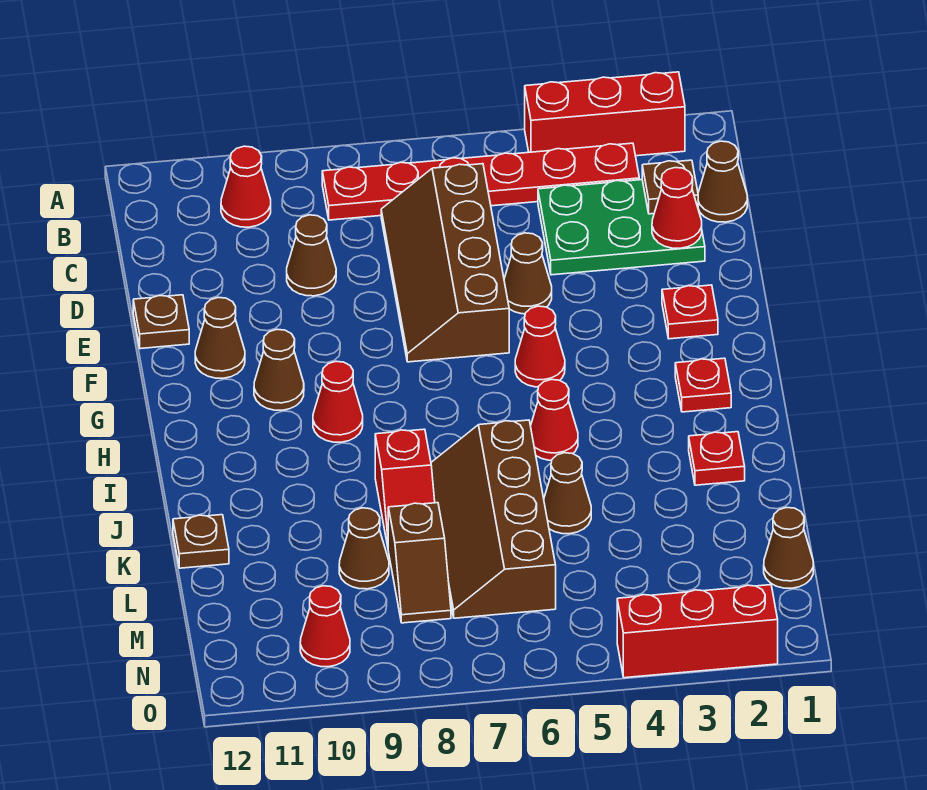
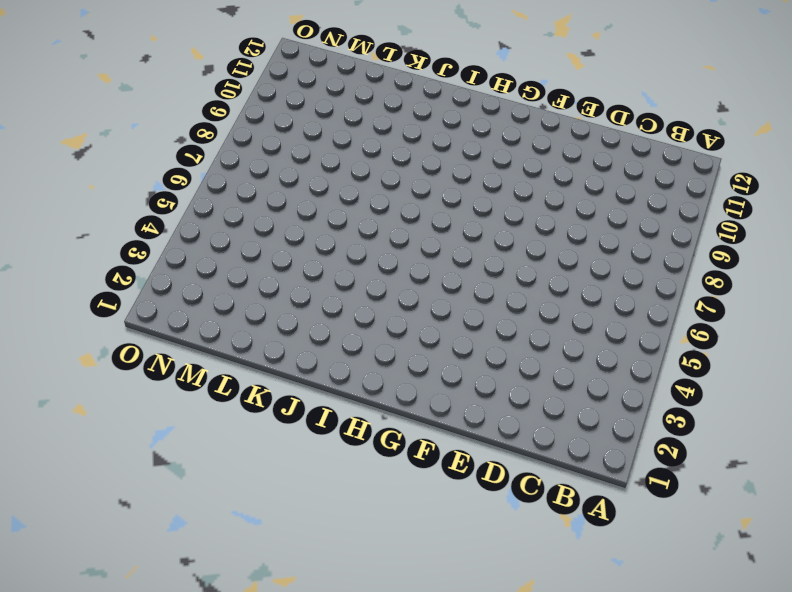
none -> red 1x3 brick [525,72,685,156]
none -> red 1x6 plate [322,143,639,220]
none -> red 1x1 cone [221,146,271,227]

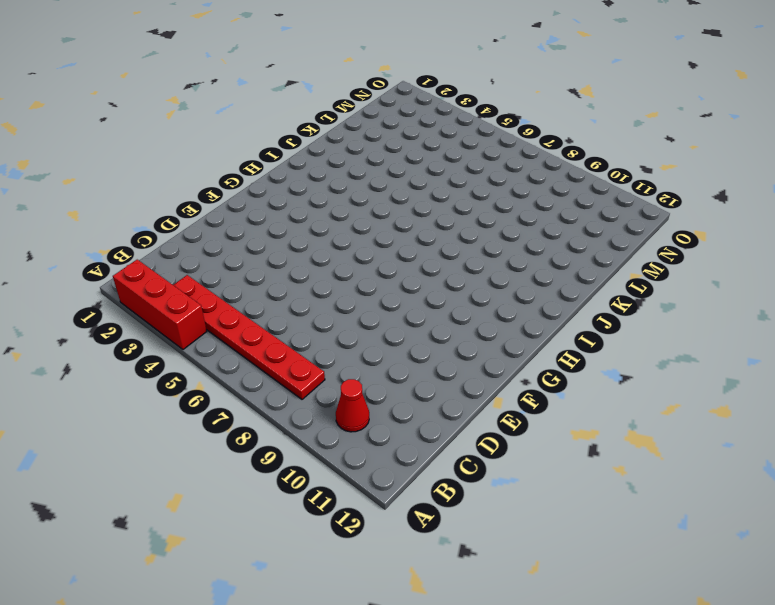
none -> brown 1x1 cone [698,141,747,222]
none -> green 2x3 plate [538,180,705,275]
none -> brown 2x4 slope [381,164,509,362]

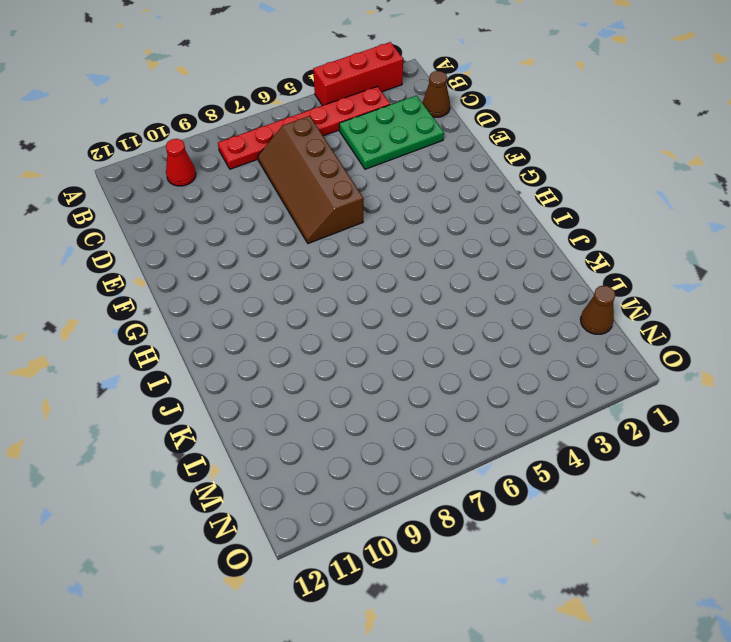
none -> brown 1x1 cone [287,215,336,296]
none -> brown 1x1 cone [504,233,552,314]
none -> brown 1x1 plate [133,295,189,349]

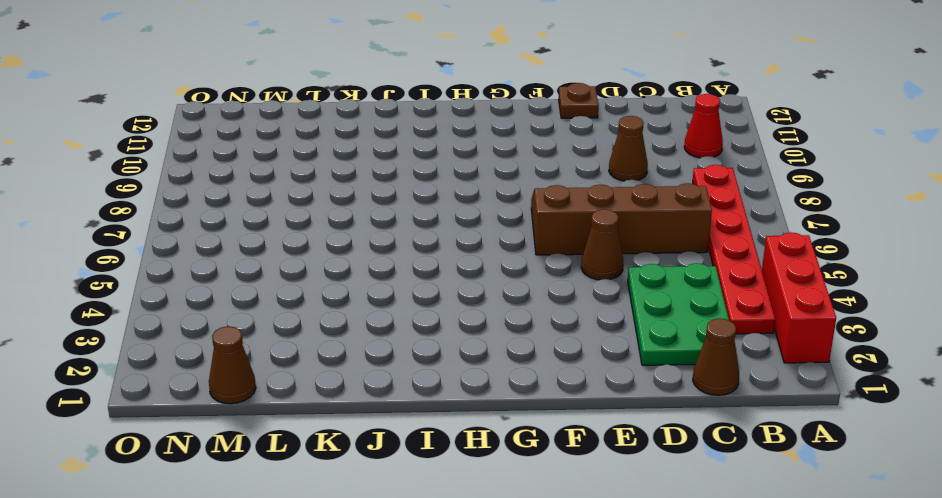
none -> red 1x1 plate [662,285,718,339]
none -> brown 1x1 cone [195,297,245,378]
none -> red 1x1 cone [515,306,565,387]

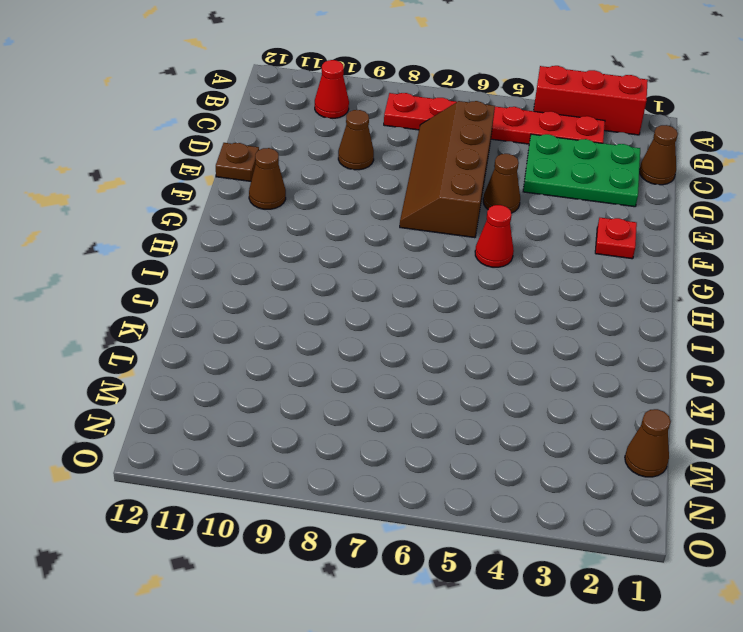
none -> brown 1x1 cone [254,329,304,410]
none -> red 1x1 plate [675,358,731,412]
none -> red 1x1 cone [313,361,363,442]

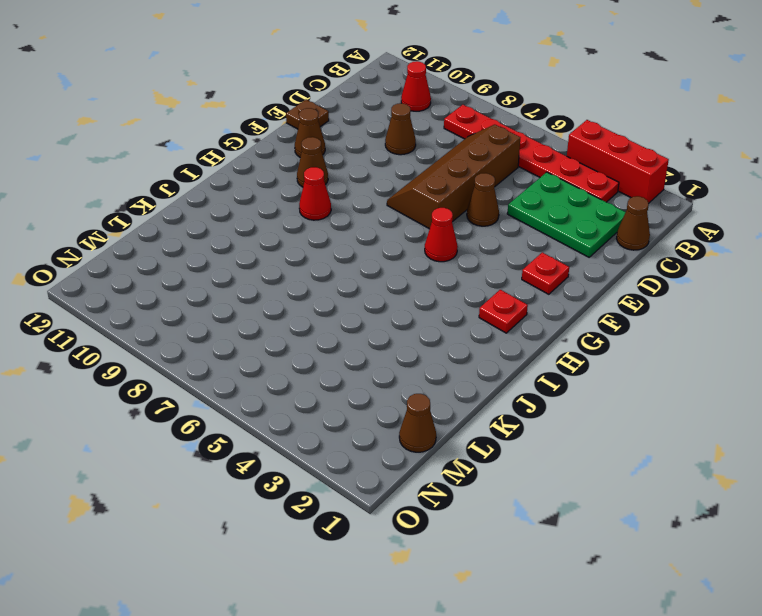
none -> red 1x1 cone [531,380,578,460]
none -> red 1x1 plate [689,432,745,485]
none -> brown 2x4 slope [431,420,556,618]

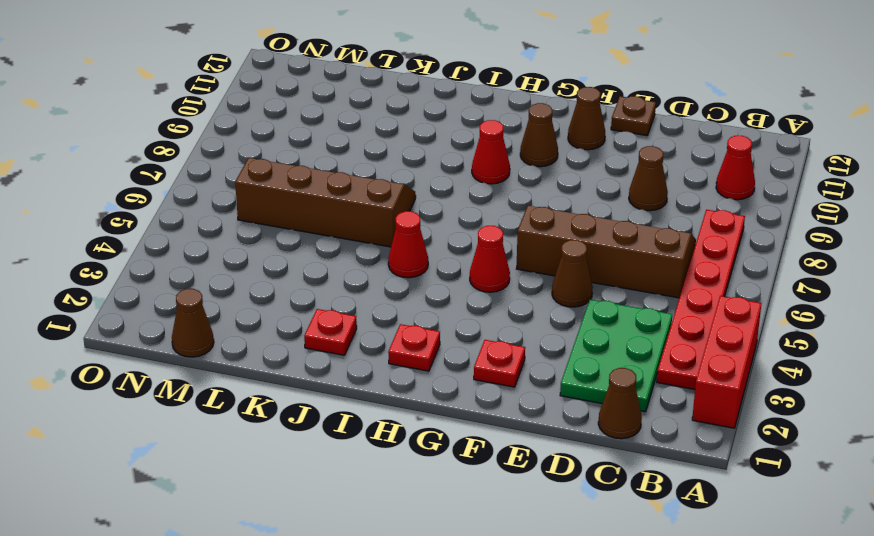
none -> red 1x2 slope [375,429,435,546]
none -> brown 1x1 cone [544,453,591,534]
none -> brown 1x1 plate [173,515,229,568]

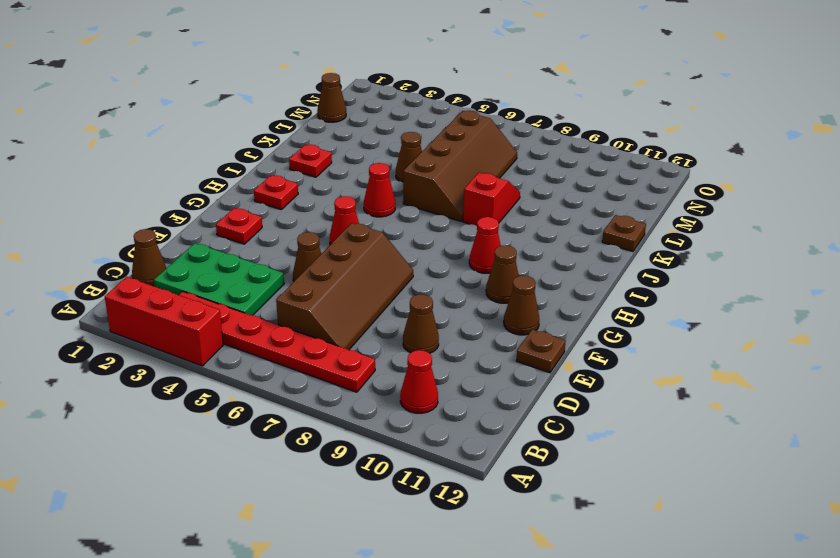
none -> brown 1x2 slope [388,503,451,623]
none -> brown 1x1 cone [339,508,389,589]
none -> red 1x1 cone [300,586,350,667]

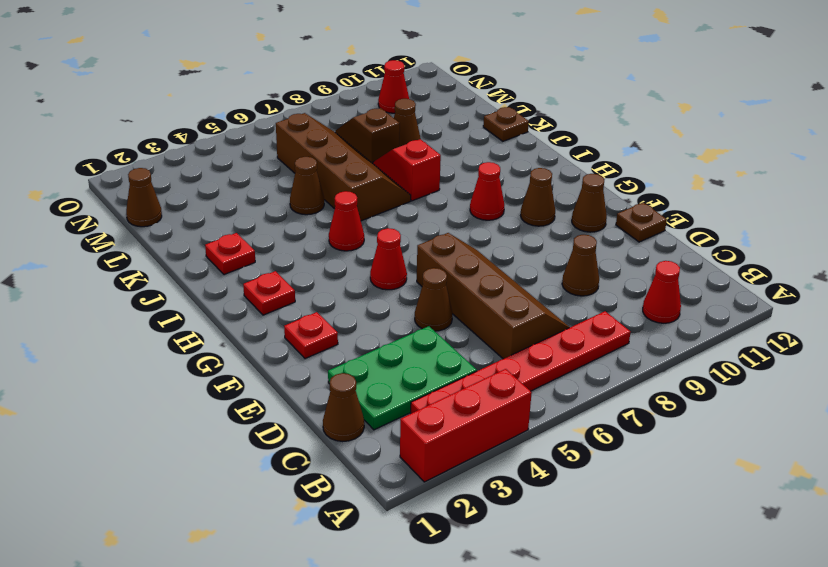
none -> red 1x3 brick [617,585,778,678]
none -> brown 1x1 plate [642,160,698,214]
none -> red 1x1 cone [652,168,702,248]

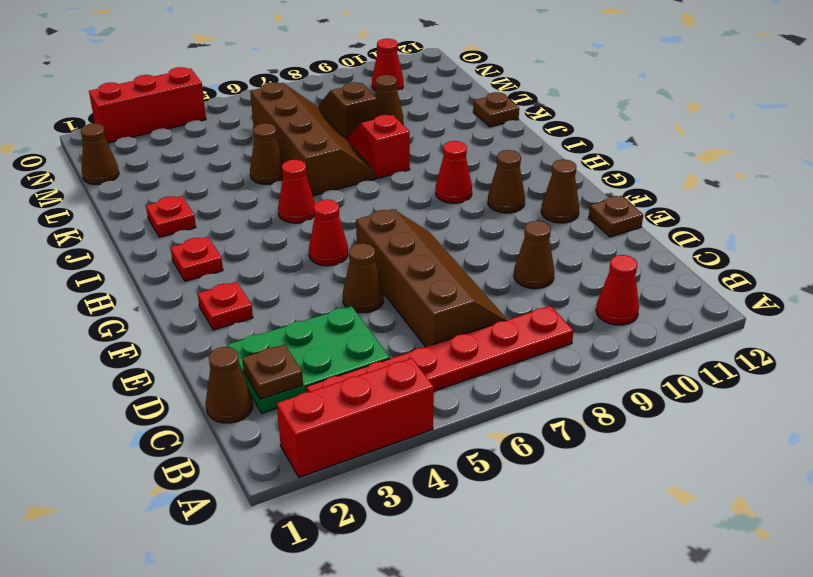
none -> red 1x1 cone [652,168,702,248]

